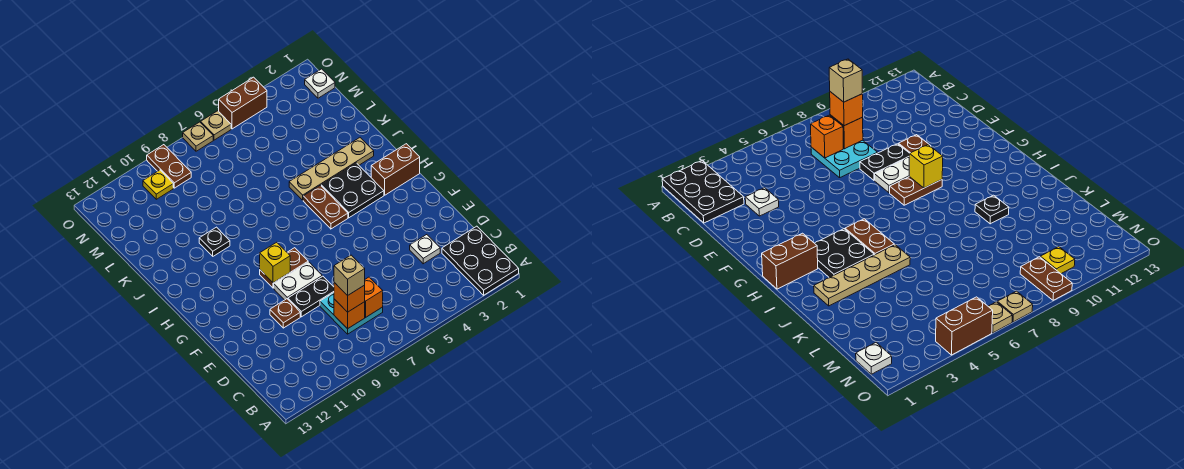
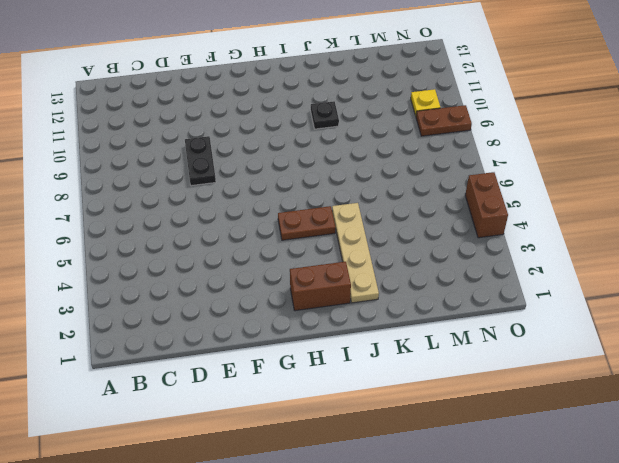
brown 1x2 brick [290,262,351,311] -> brown 1x2 brick turned to [371,144,420,195]
none -> black 2x3 plate [442,226,519,295]
none -> cyan 2x2 plate [320,293,383,334]
none -> white 1x1 plate [410,235,440,264]

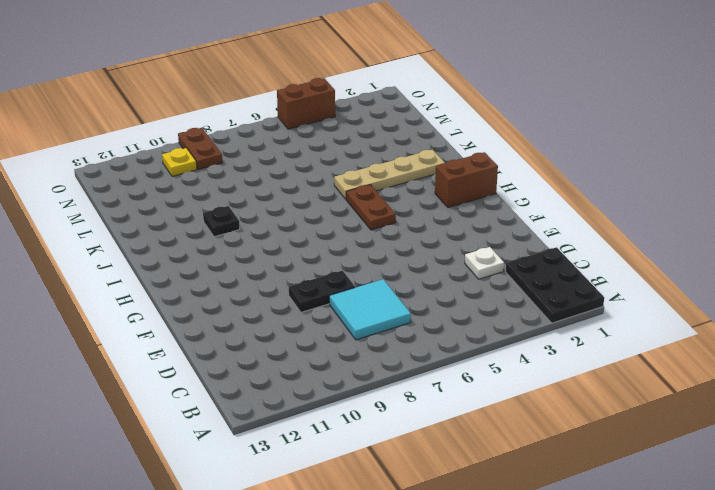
cyan 2x2 tile [329,279,411,340] -> cyan 2x2 plate [320,293,383,334]
none -> brown 1x1 plate [270,299,300,328]
none -> white 1x2 plate [274,262,322,300]
none -> brown 1x2 plate [260,248,308,288]

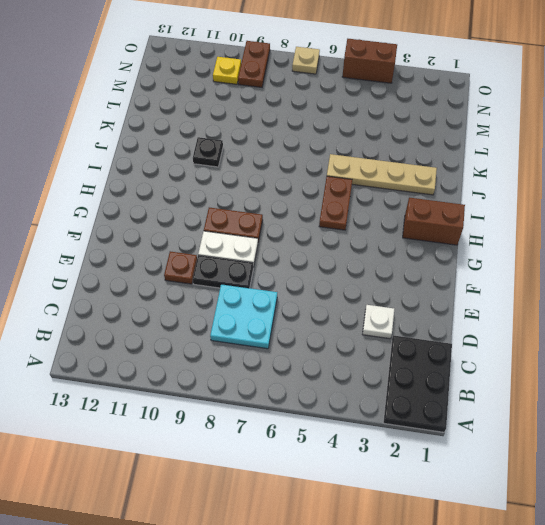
none -> black 2x2 plate [321,163,384,218]
none -> white 1x1 plate [305,69,335,98]
none -> tan 1x1 plate [201,111,231,140]

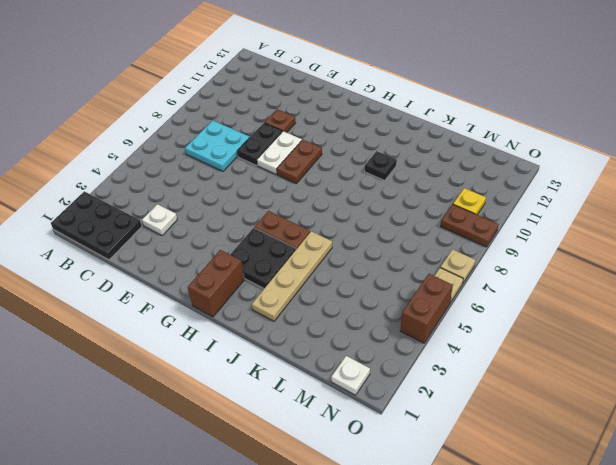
none -> orange 1x1 brick [365,277,383,318]
none -> orange 1x1 brick [334,299,365,329]
none -> yellow 1x1 brick [260,242,290,283]

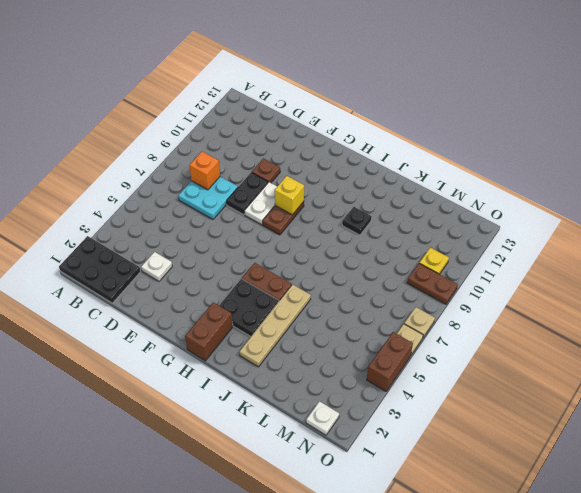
none -> orange 1x1 brick [365,277,383,318]
none -> orange 1x1 brick [334,283,365,312]
none -> tan 1x1 brick [334,255,365,296]

